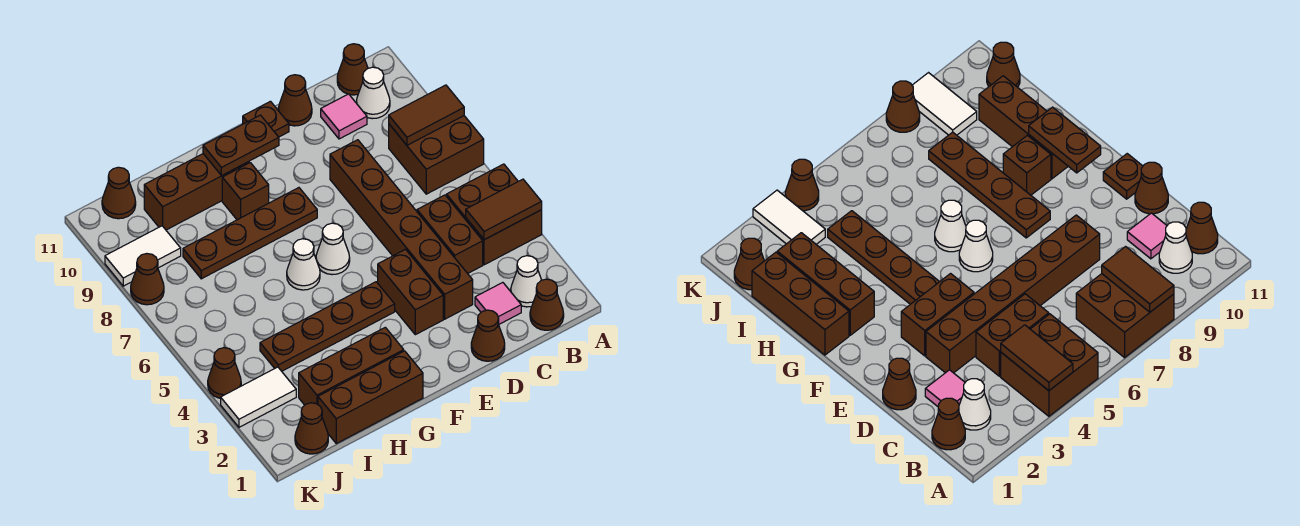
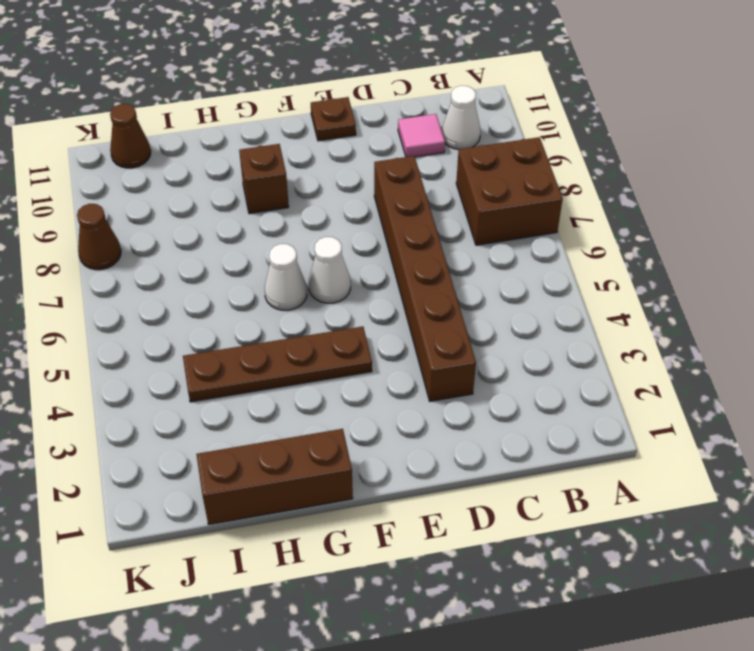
none -> brown 2x2 brick [446,164,542,265]
none -> brown 1x1 cone [530,279,564,330]
none -> white 1x1 cone [511,256,541,307]
none -> brown 1x1 cone [337,44,368,95]

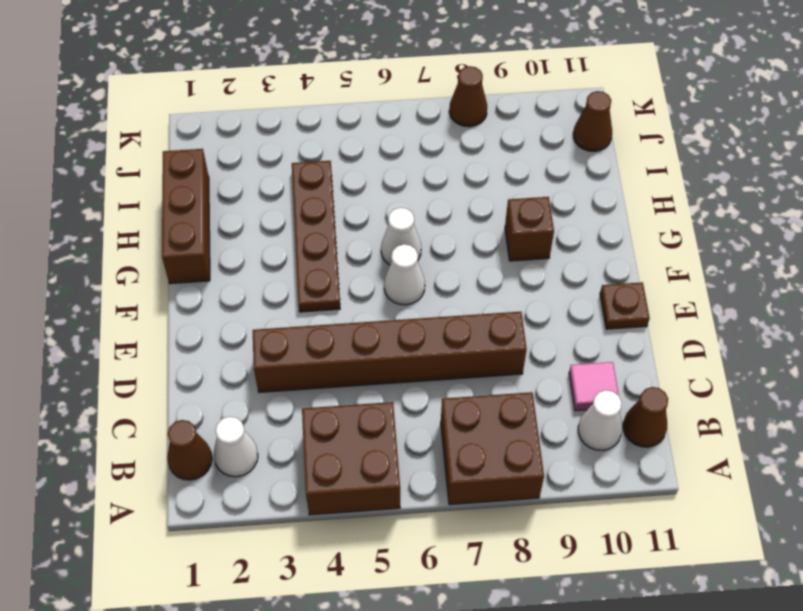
none -> pink 1x1 tile [475,282,521,325]
none -> brown 1x2 brick [417,195,483,273]
none -> brown 1x1 cone [471,310,505,361]
none -> brown 1x1 cone [278,75,312,126]

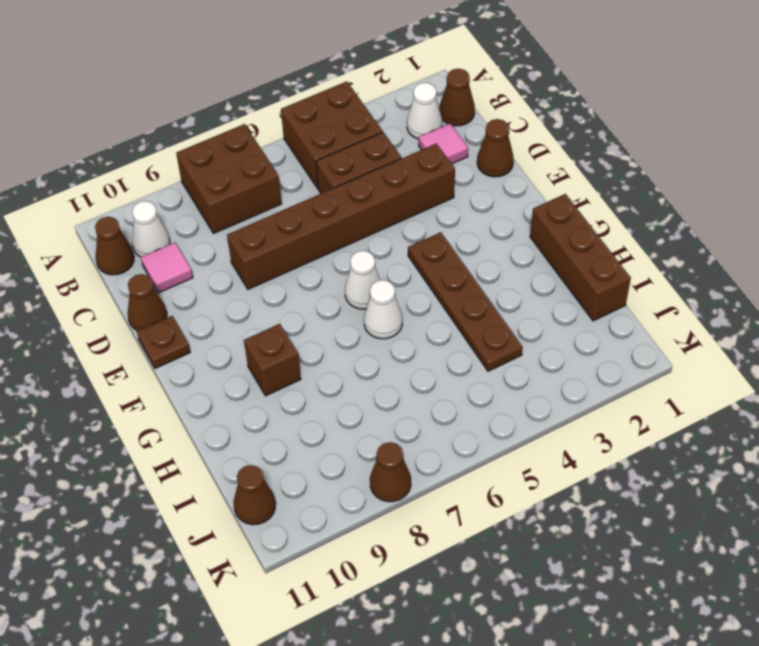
none -> brown 1x2 brick [378,249,443,335]
none -> brown 1x4 plate [183,188,317,279]
none -> brown 1x3 brick [299,327,404,405]
none -> brown 1x3 brick [144,154,249,230]

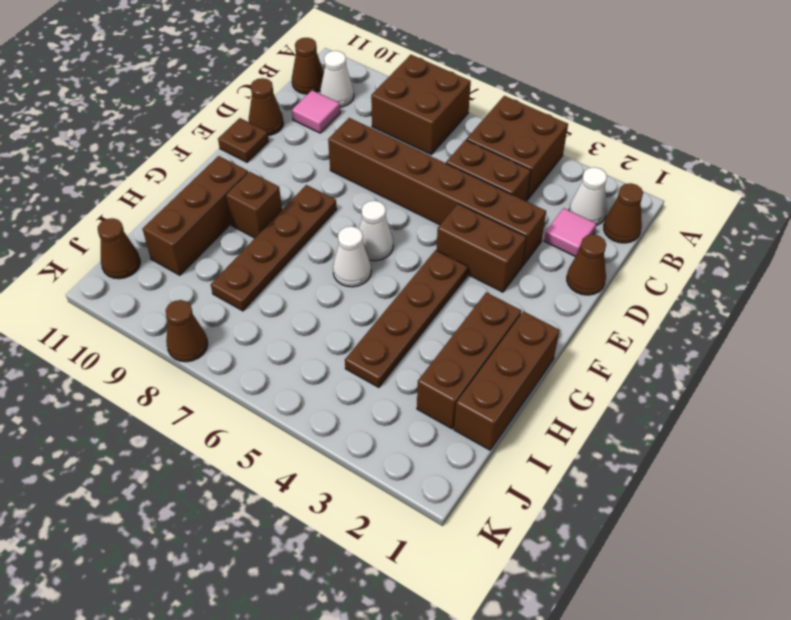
none -> brown 1x1 cone [295,403,328,454]
none -> white 1x2 tile [221,367,296,427]
none -> white 1x2 tile [105,226,181,286]
none -> brown 1x1 cone [208,348,241,398]

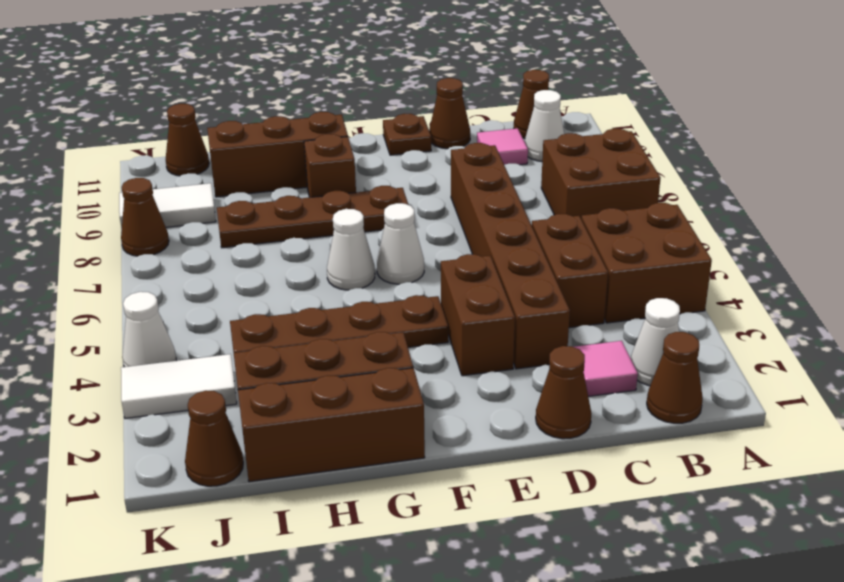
white 1x1 cone [122,292,176,367] -> brown 1x1 cone [208,348,241,398]
none -> brown 1x2 tile [466,179,542,240]
none -> brown 1x2 tile [389,85,464,145]
none -> brown 1x2 plate [203,115,279,176]

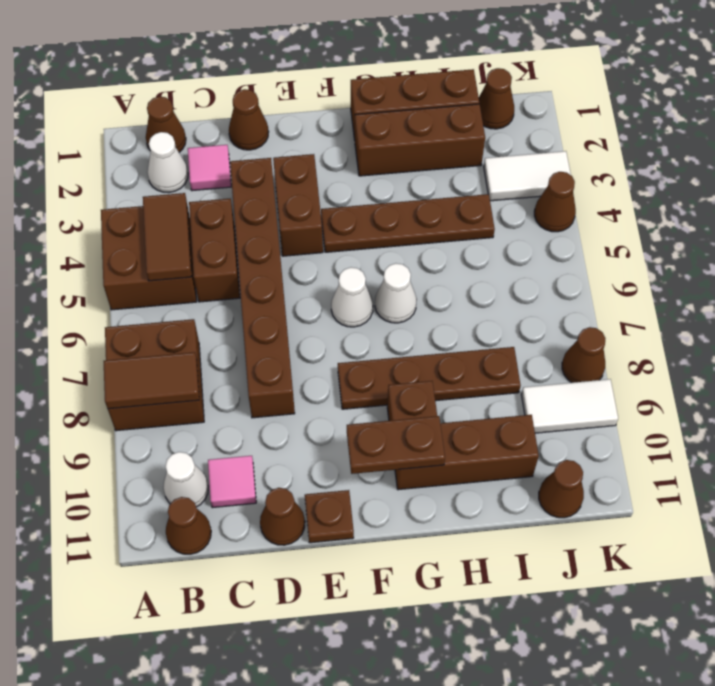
brown 1x2 tile [143,193,192,281] -> brown 1x2 tile turned to [466,179,542,240]

